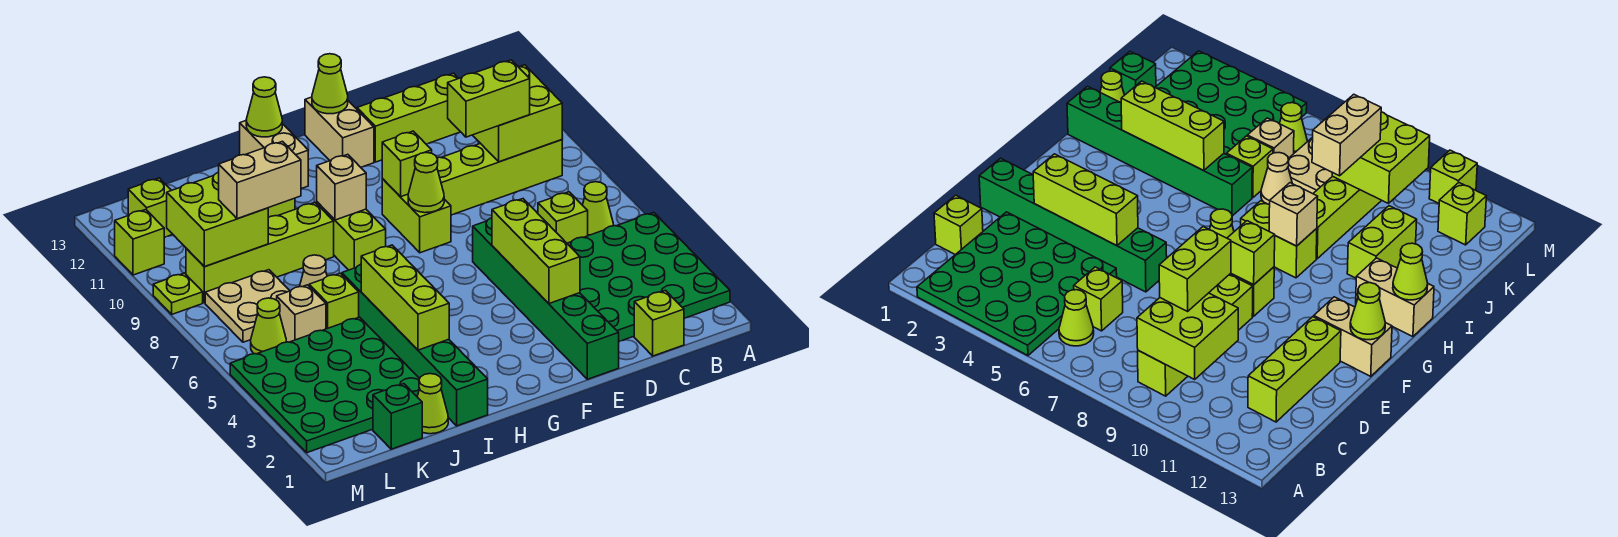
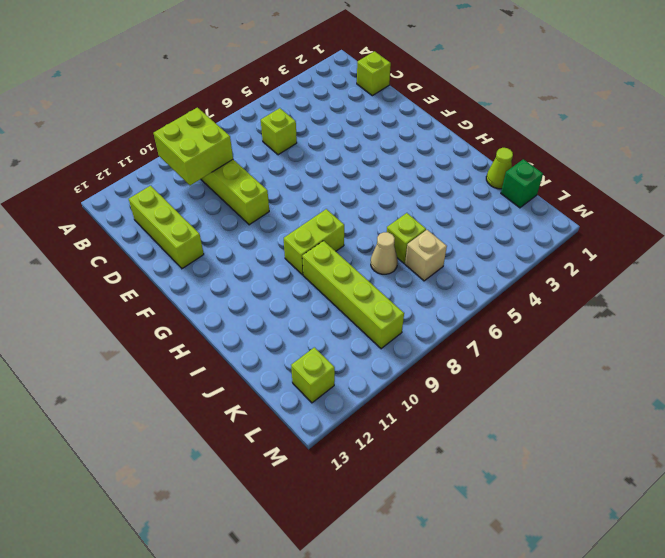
none -> green 4x4 plate [567,212,730,342]
none -> lime 1x1 cone [583,182,613,236]
none -> green 1x6 brick [473,218,619,379]
none -> lime 1x2 brick [382,179,451,253]

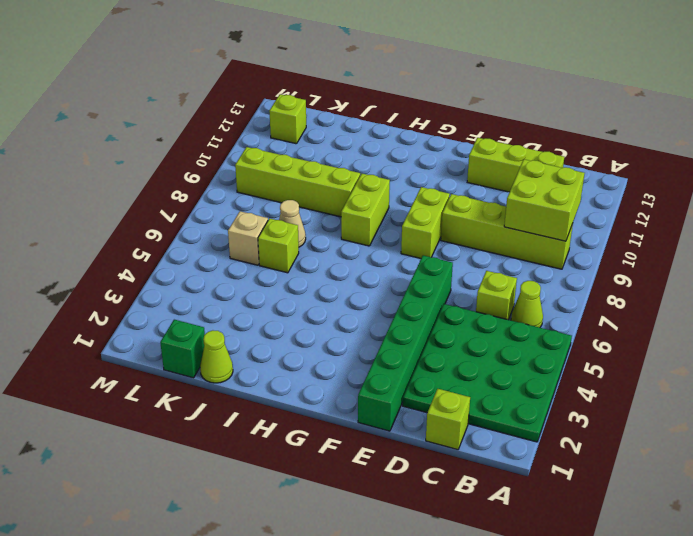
none -> tan 1x2 brick [305,97,374,167]
none -> tan 1x2 brick [240,121,308,189]
none -> green 1x6 brick [342,264,488,426]
none -> lime 1x2 brick [1347,206,1417,278]

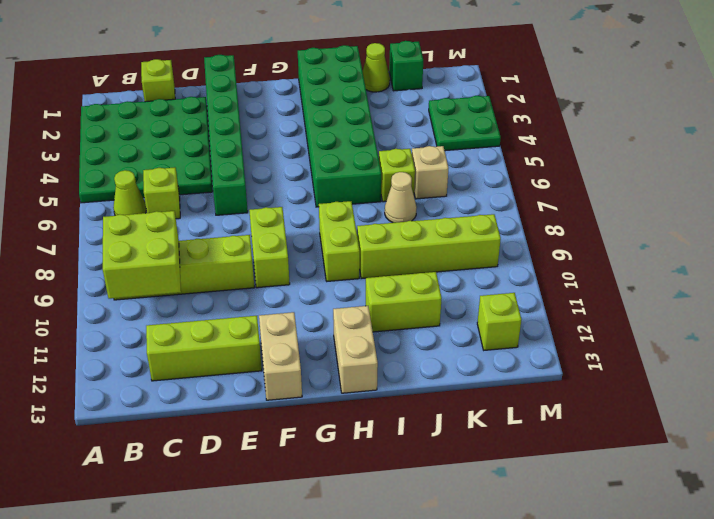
green 2x6 brick [298,45,381,207] -> green 1x6 brick [342,264,488,426]
green 2x2 plate [429,96,501,151] -> green 4x4 plate [230,317,420,453]
none -> tan 2x2 plate [205,270,290,342]
none -> lime 1x1 cone [251,298,286,354]
none -> lime 1x1 plate [153,273,203,314]
none -> lime 1x1 brick [115,209,165,275]

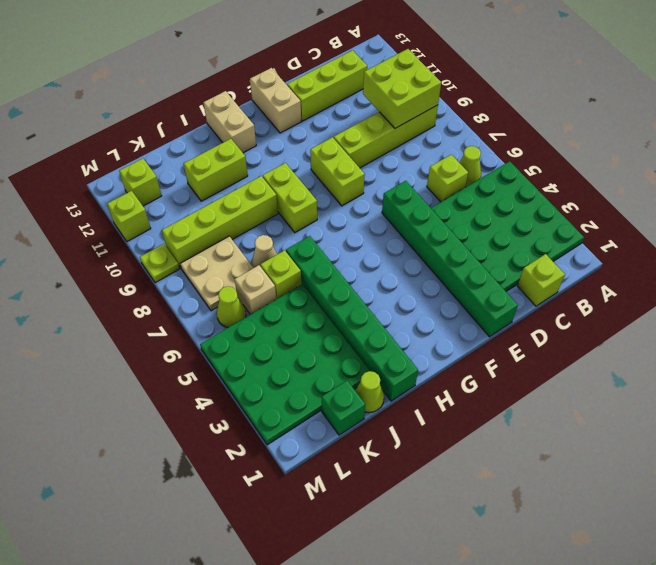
none -> lime 1x3 brick [492,199,580,303]
none -> lime 1x1 cone [408,153,444,213]
none -> lime 1x1 brick [382,131,432,197]
none -> lime 1x1 cone [312,54,348,114]

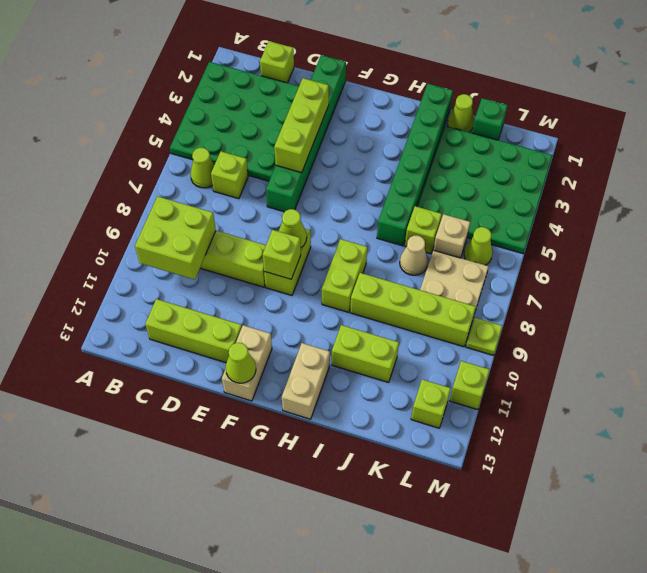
none -> tan 1x1 brick [317,154,366,220]
none -> lime 1x1 cone [246,77,282,137]
none -> lime 1x3 brick [361,245,449,350]
none -> lime 2x2 brick [167,172,268,267]

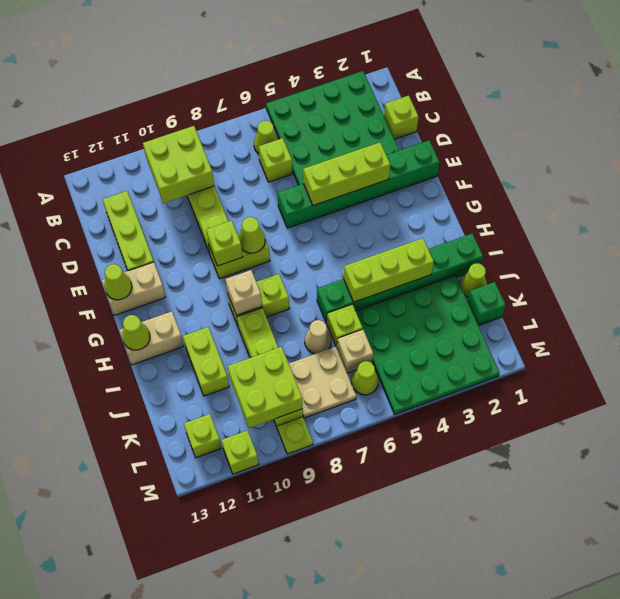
none -> lime 1x2 brick [448,60,530,137]
none -> tan 1x2 brick [219,141,301,219]

